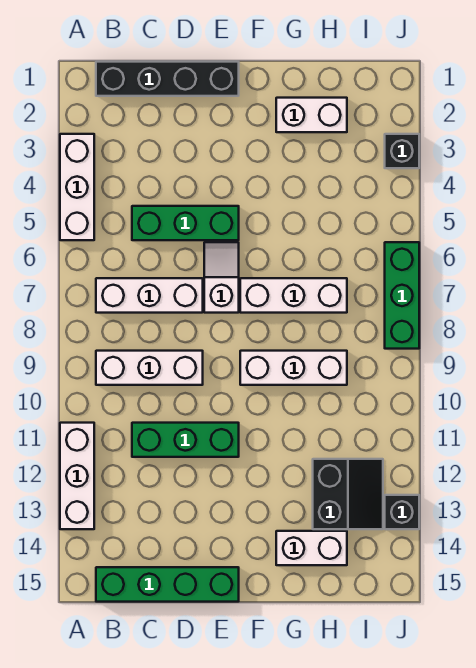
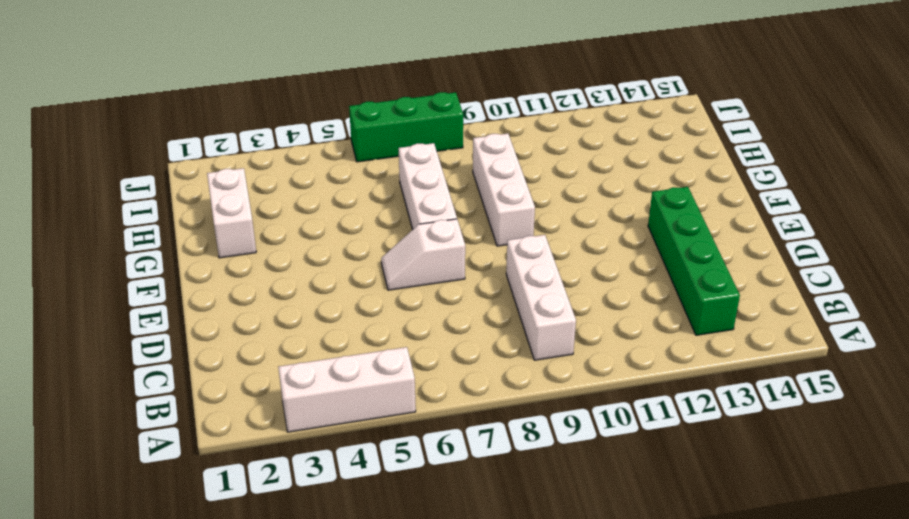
green 1x4 brick [648,187,740,335] -> green 1x4 brick moved to [96,567,239,602]
none -> white 1x3 brick [60,423,94,529]
none -> black 1x4 brick [96,62,239,96]
none -> white 1x3 brick [96,278,203,313]

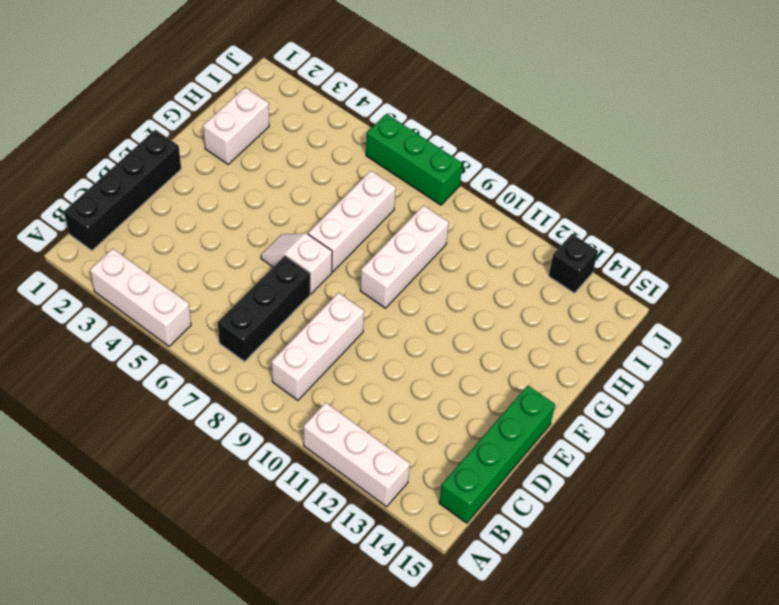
black 1x3 brick [218,256,310,362] -> white 1x3 brick [96,278,203,313]
none -> green 1x3 brick [132,206,239,240]
none -> green 1x3 brick [132,423,239,457]
none -> white 1x2 brick [276,531,347,565]

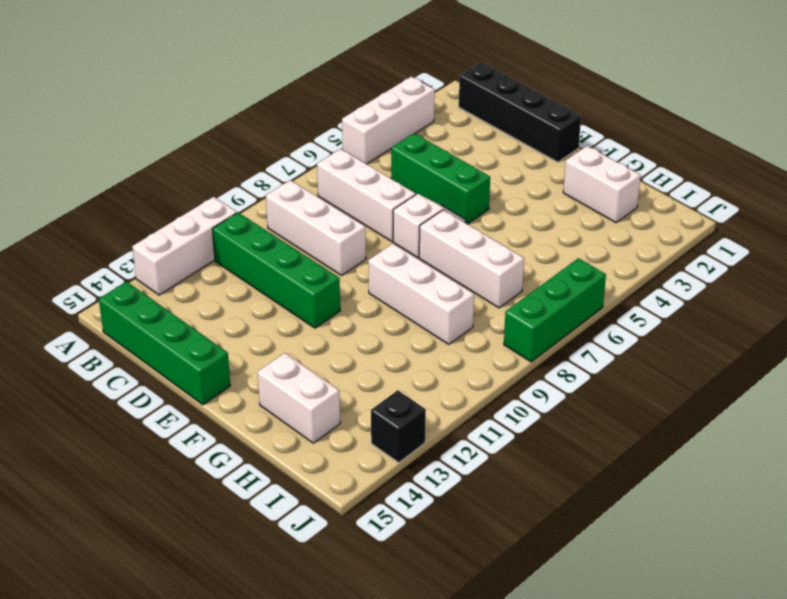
green 1x4 brick [212,213,340,328] -> green 1x3 brick [132,423,239,457]
none -> black 2x2 slope [313,459,383,529]
none -> black 1x1 brick [385,134,419,168]

